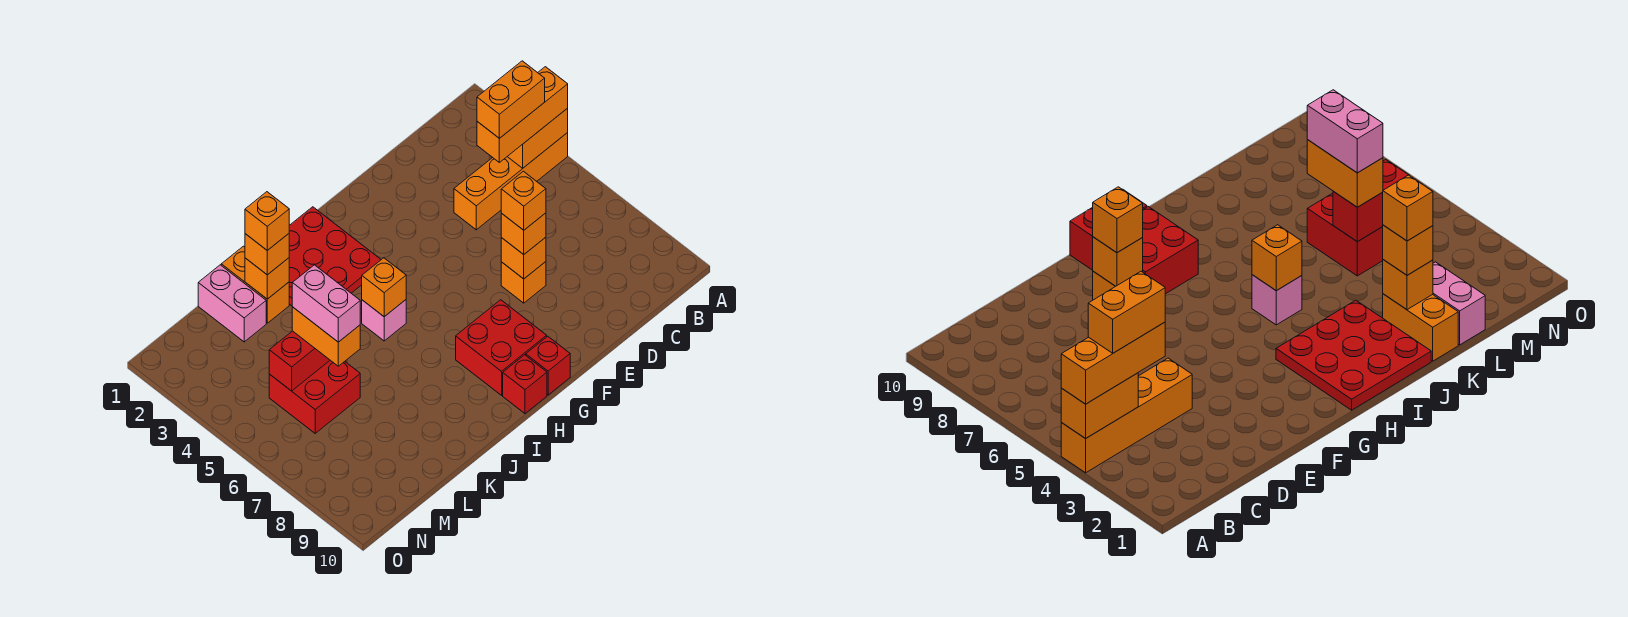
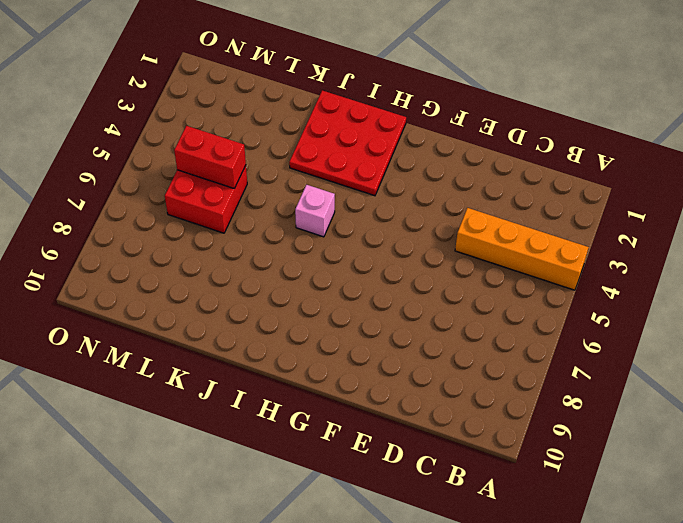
none -> orange 1x1 brick [501,262,546,303]
none -> red 2x2 brick [456,300,547,395]
none -> red 1x1 brick [526,336,570,395]

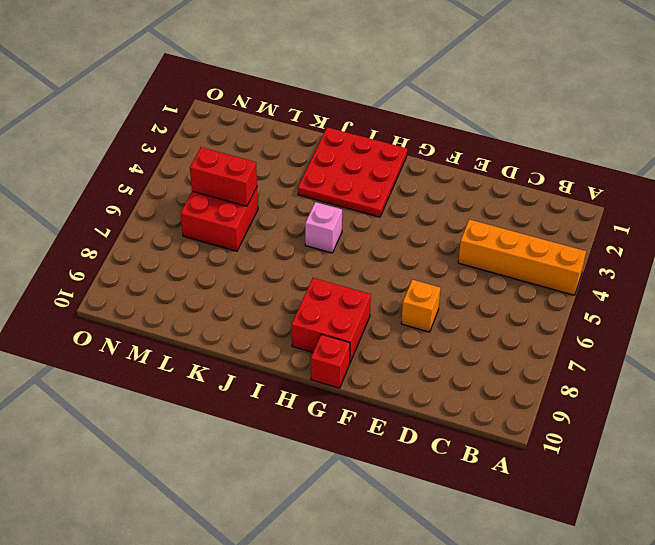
none -> red 1x1 brick [503,355,547,414]
none -> orange 1x2 brick [221,246,289,323]
none -> pink 1x2 brick [198,265,266,342]

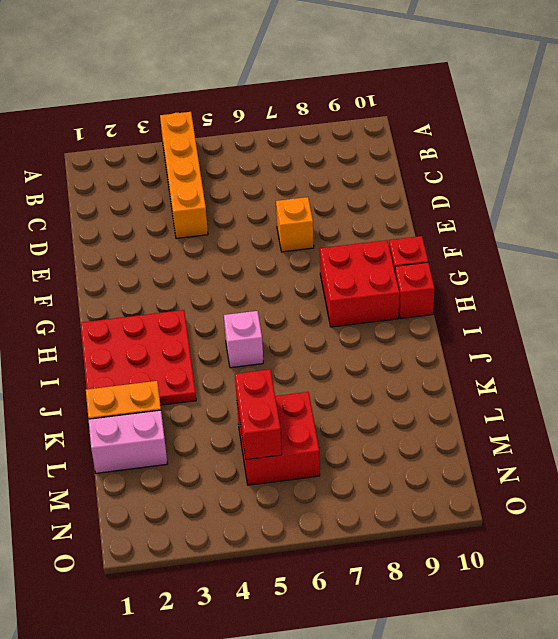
none -> orange 1x2 brick [507,108,568,168]
none -> orange 1x1 brick [501,237,546,279]
none -> orange 1x1 brick [362,258,406,317]

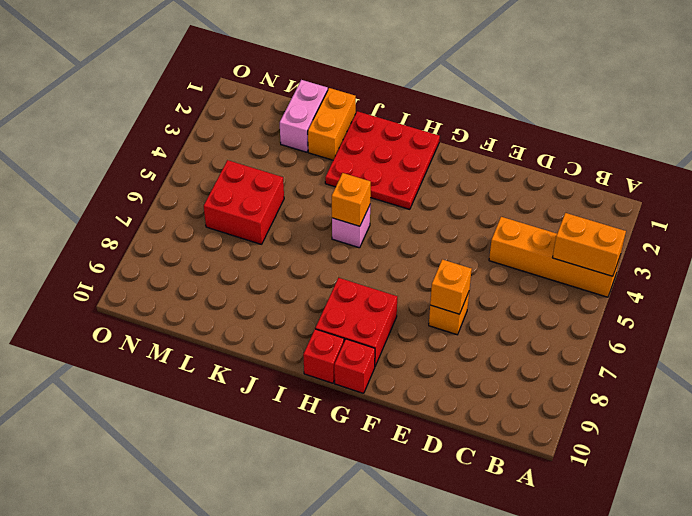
none -> orange 1x1 brick [245,258,289,299]
none -> red 1x2 brick [269,331,330,391]
none -> orange 1x3 brick [477,67,568,162]

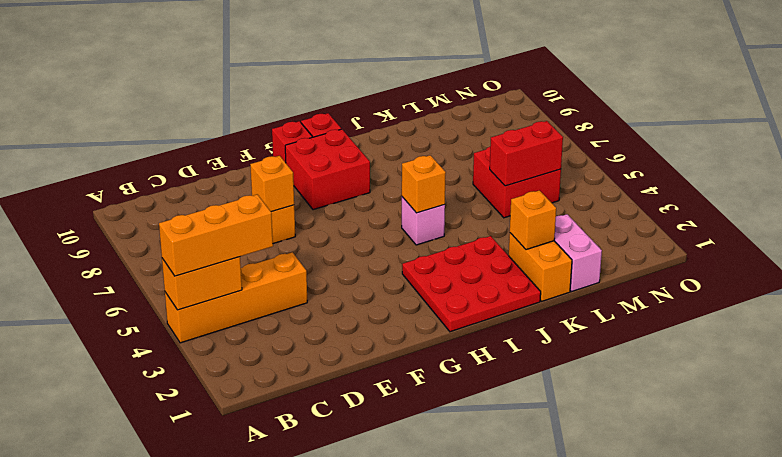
none -> orange 1x1 brick [501,213,546,254]
none -> orange 1x1 brick [245,234,289,275]
none -> orange 1x2 brick [292,307,360,366]

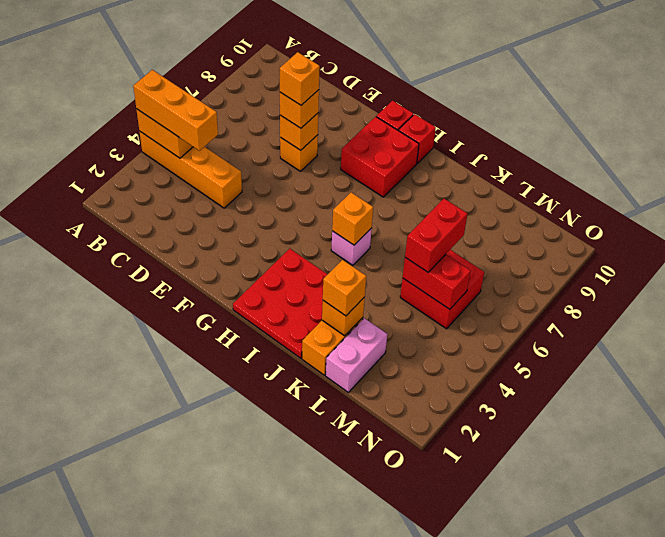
red 1x2 brick [405,199,468,272] -> orange 1x2 brick [292,307,360,366]
none -> orange 1x2 brick [477,61,545,138]
none -> orange 1x1 brick [245,192,289,250]
none -> pink 1x2 brick [292,265,360,342]

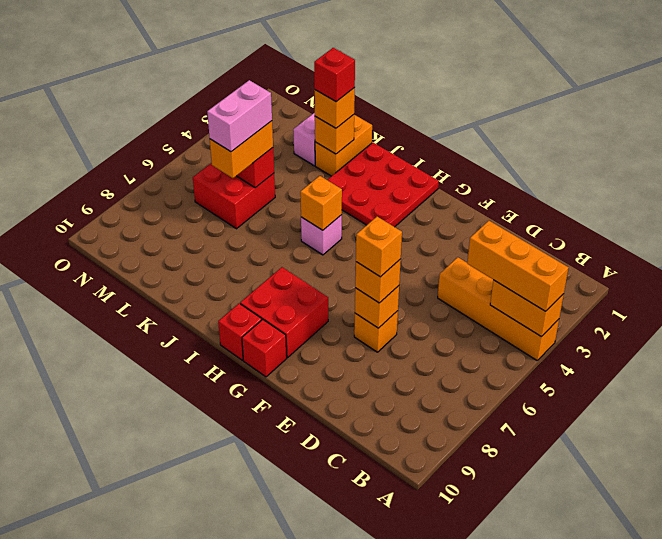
red 1x1 brick [314,48,355,102] -> orange 1x1 brick [245,192,289,250]
none -> orange 1x2 brick [477,61,545,138]

